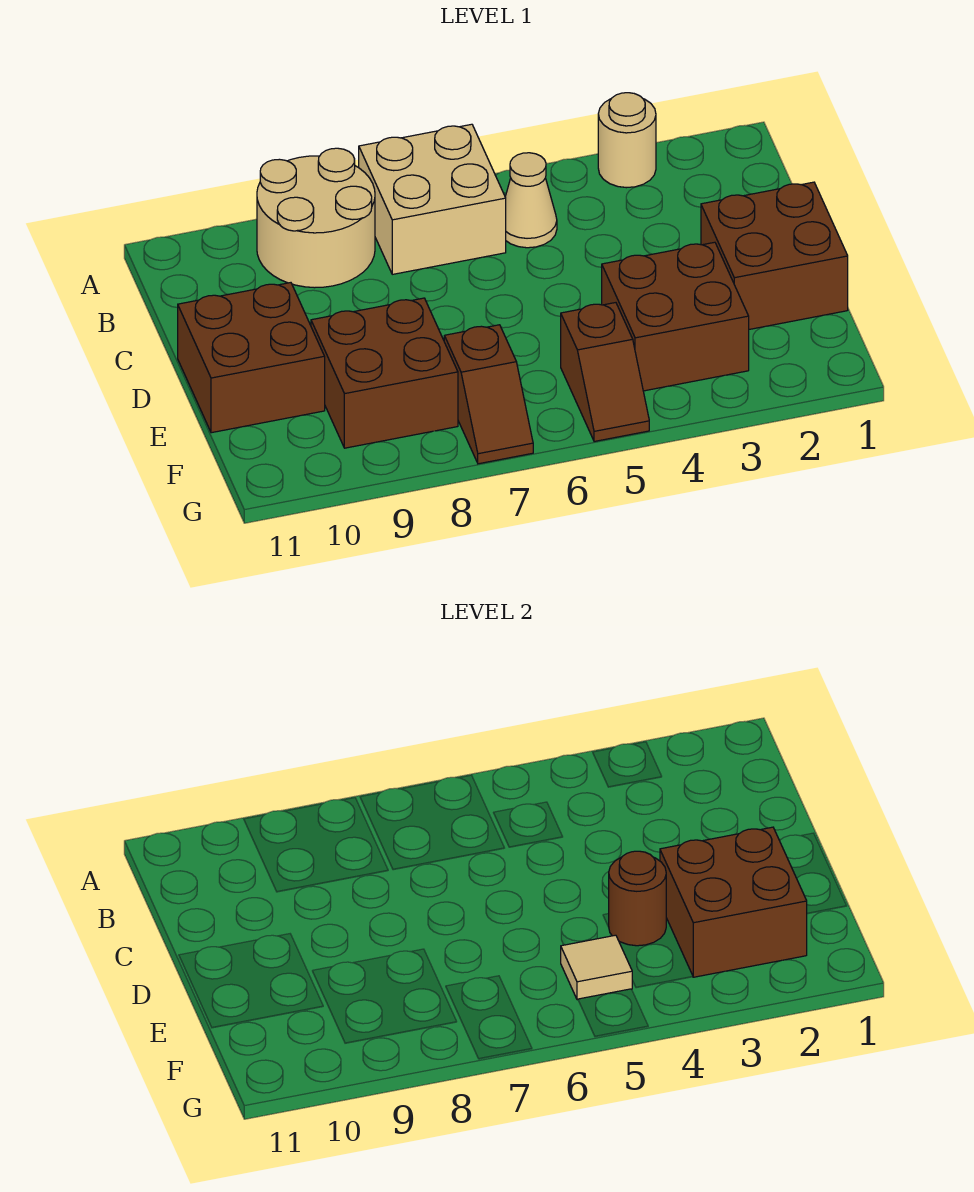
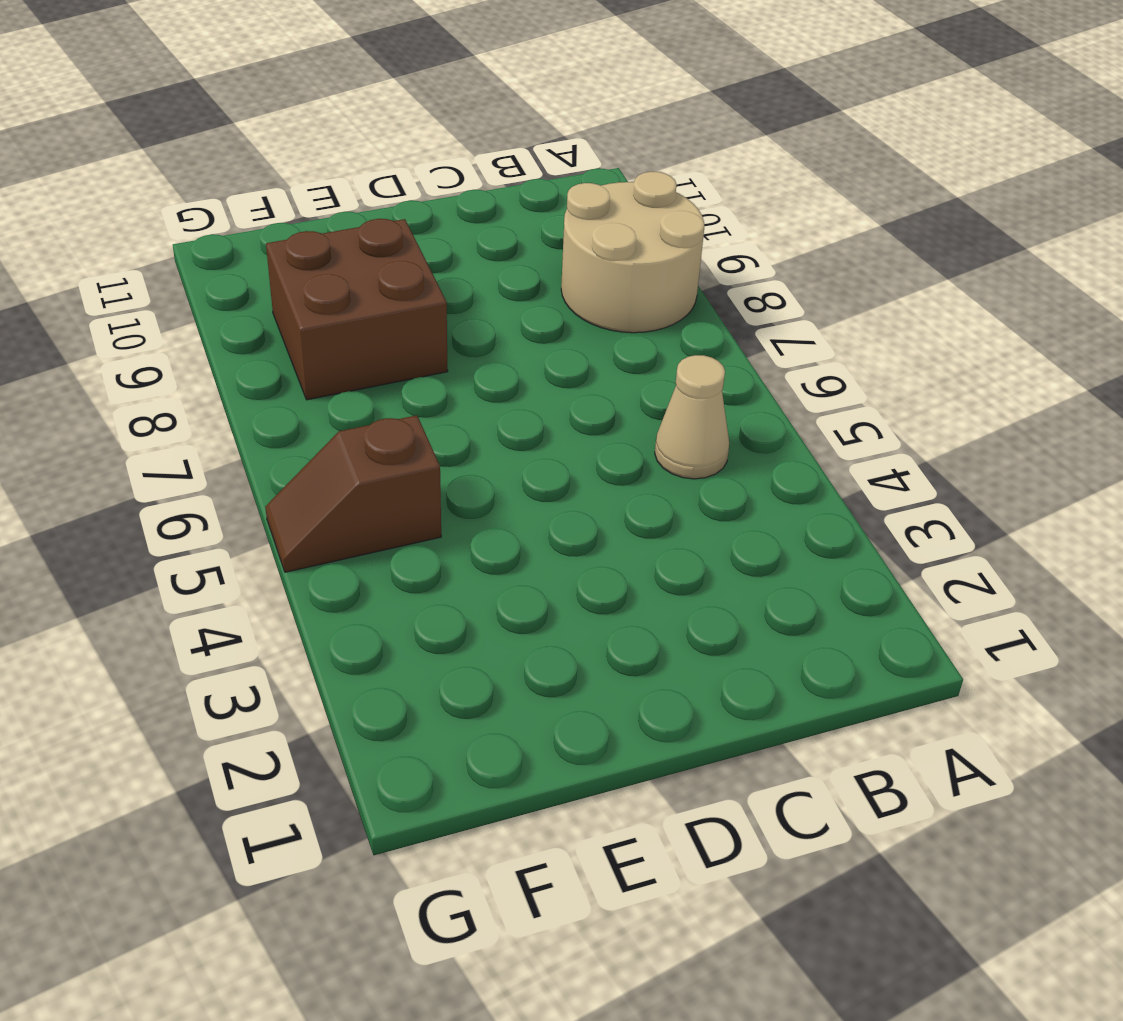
none -> tan 1x1 round brick [598,93,656,188]
none -> tan 2x2 brick [359,124,506,274]
none -> brown 2x2 brick [701,182,848,329]

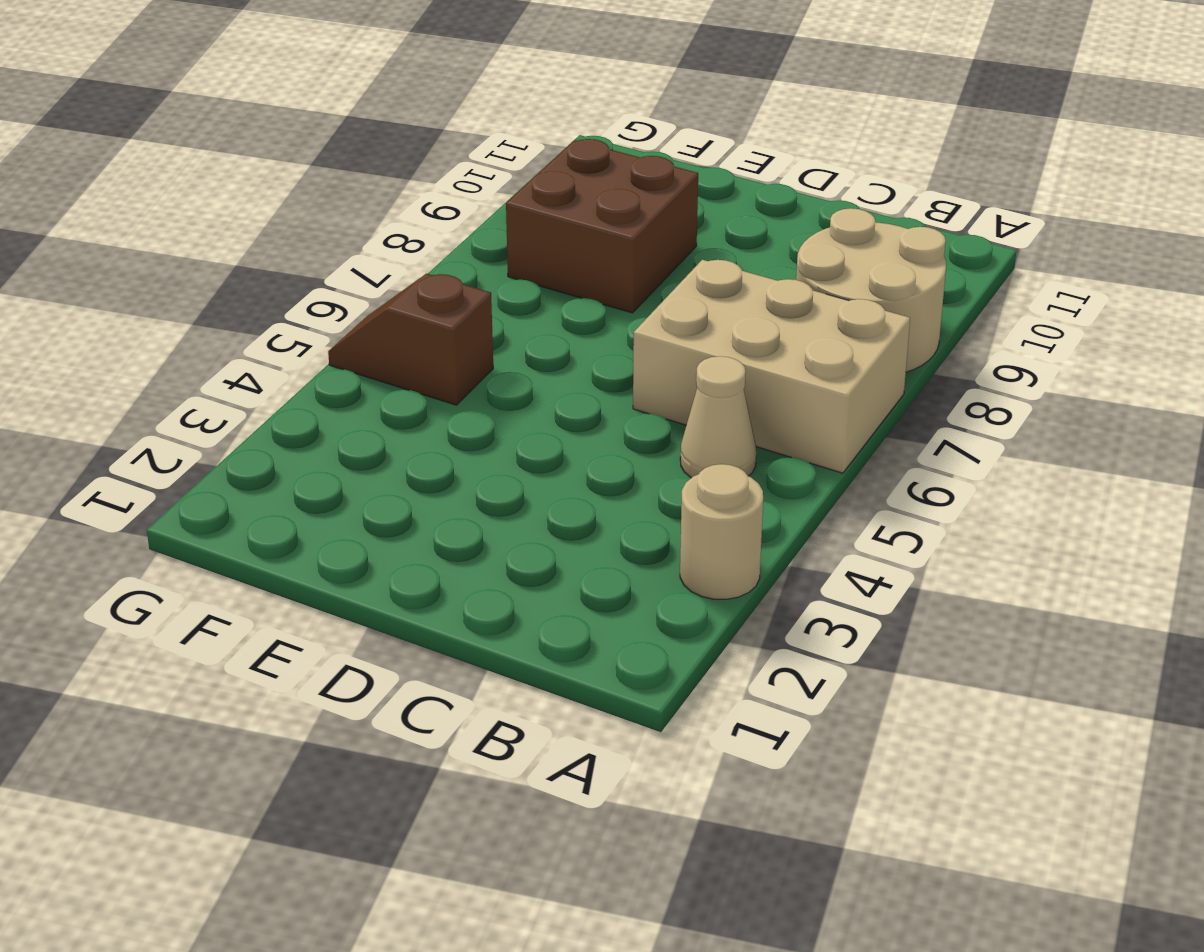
tan 2x3 brick [633,260,910,473] -> tan 2x2 brick [359,124,506,274]
none -> brown 2x2 brick [701,182,848,329]
none -> brown 2x2 brick [178,283,325,433]
none -> brown 2x2 brick [602,242,749,391]

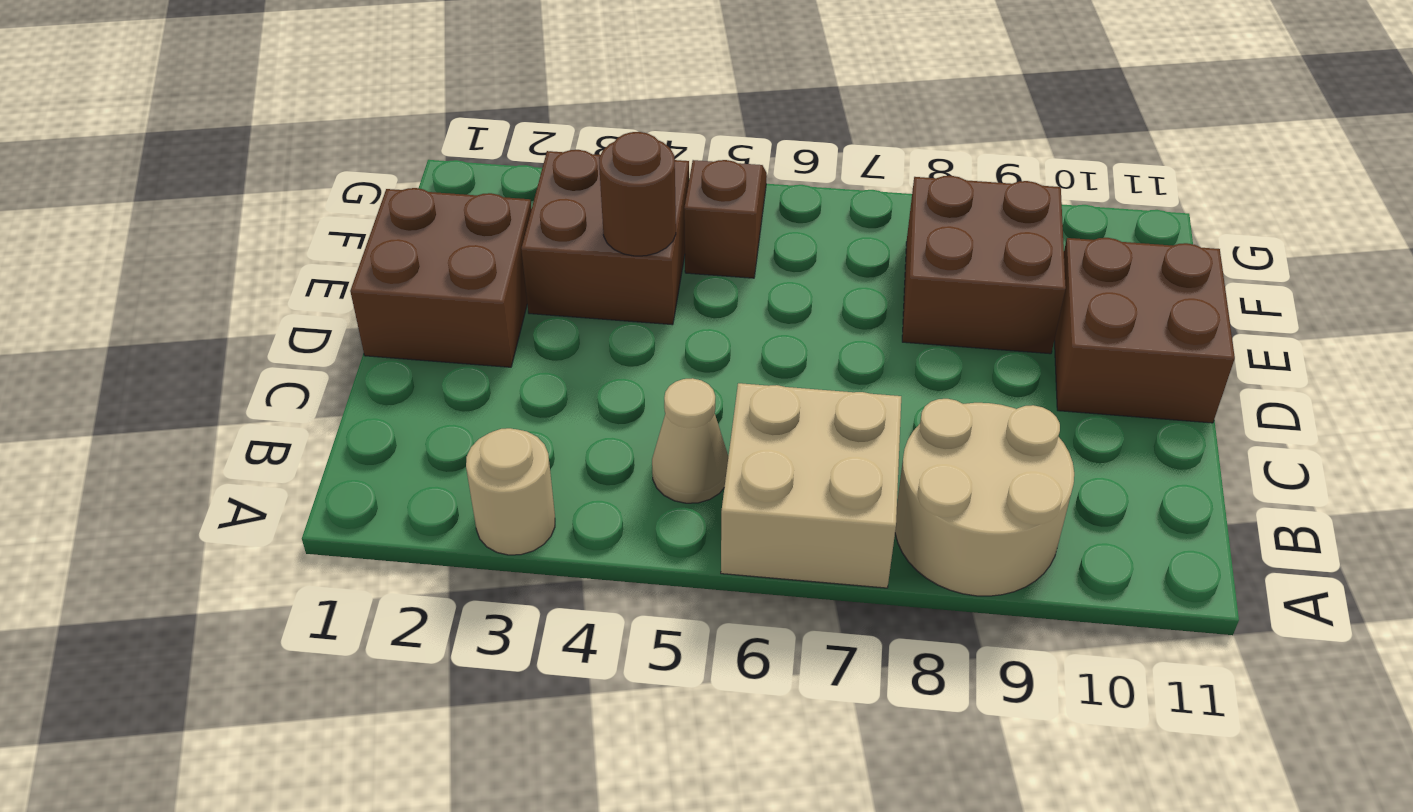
none -> brown 1x2 slope [444,325,533,464]
none -> brown 2x2 brick [660,827,807,977]
none -> tan 1x1 tile [561,935,632,1000]

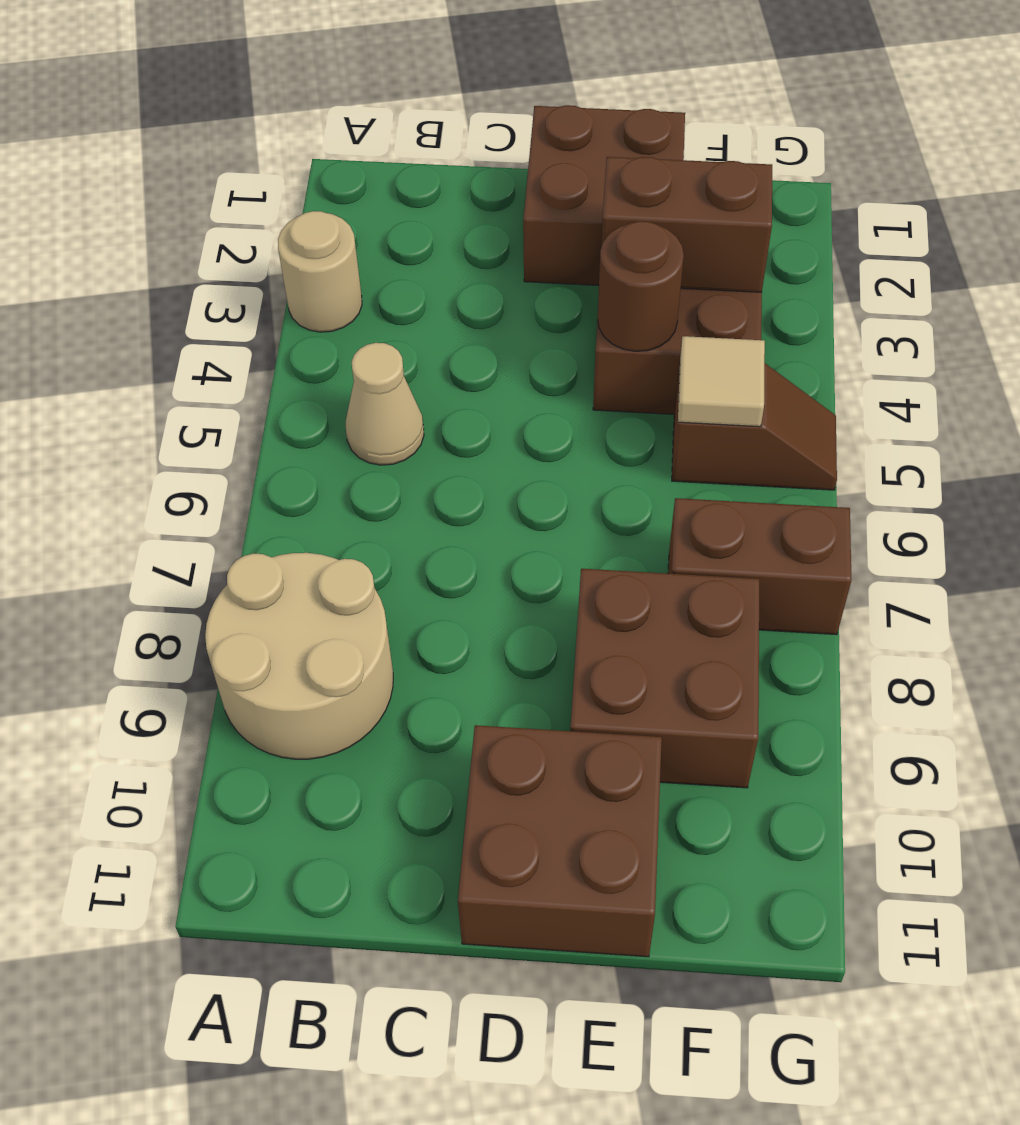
brown 1x2 brick [601,157,772,292] -> brown 2x2 brick [660,827,807,977]
brown 1x2 brick [668,498,852,635] -> brown 1x2 slope [444,325,533,464]
none -> tan 2x2 brick [359,124,506,274]

